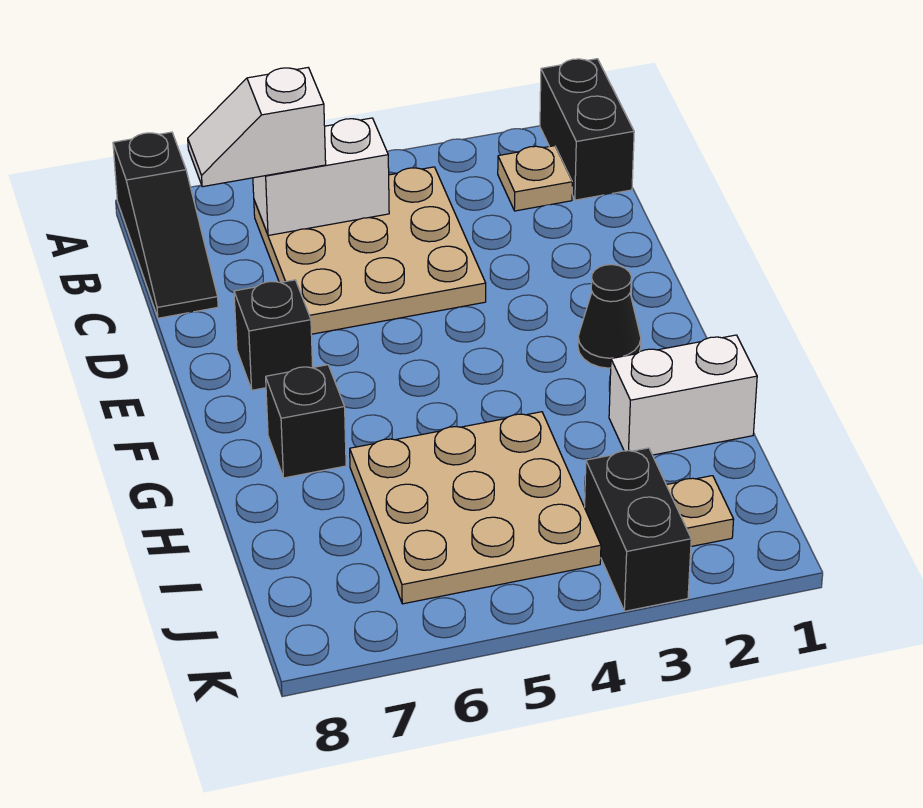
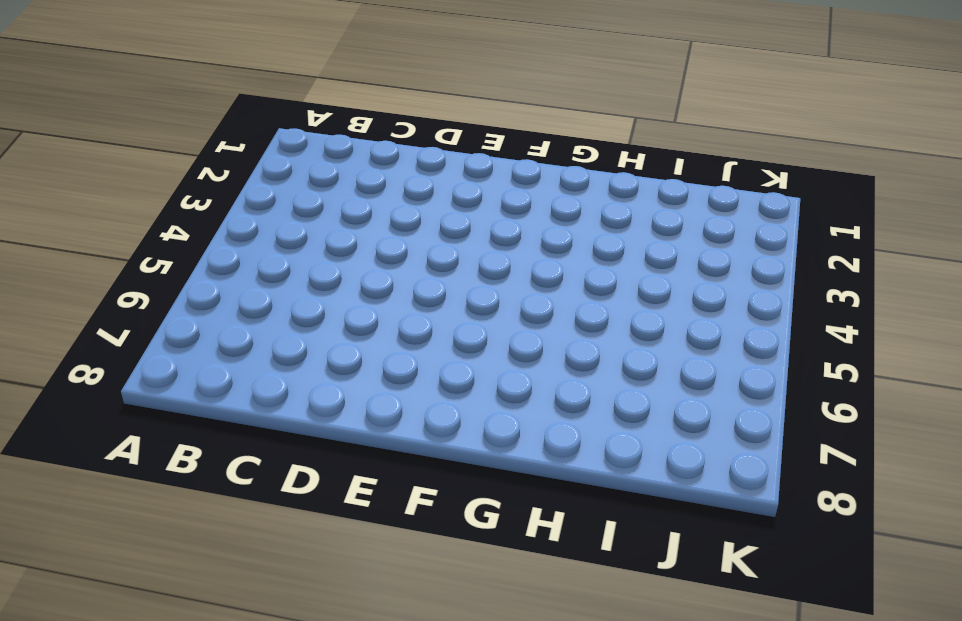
none -> black 1x2 brick [540,59,634,200]
none -> black 1x3 slope [113,132,218,318]
none -> tan 1x1 plate [498,146,572,211]

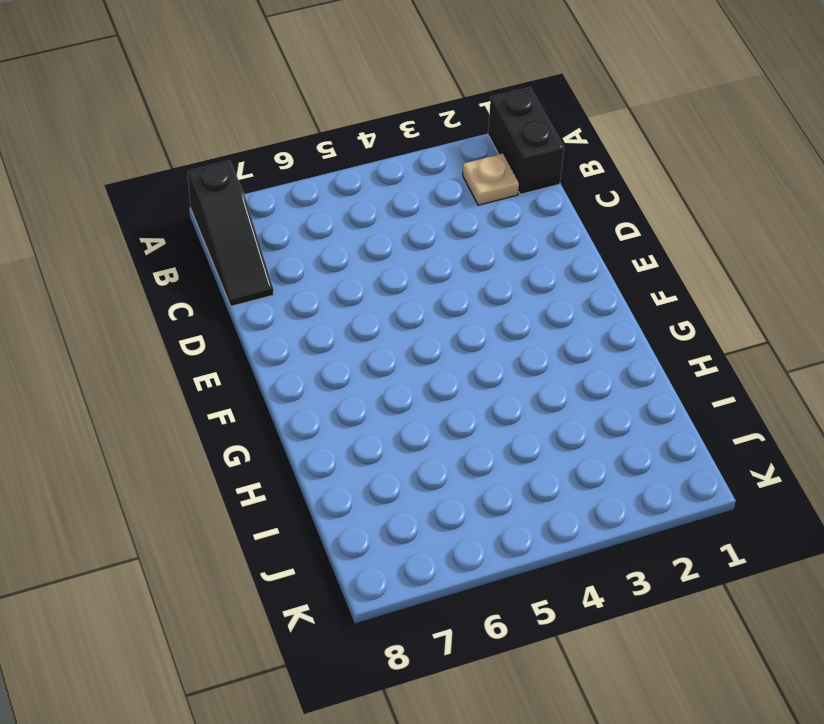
none -> tan 3x3 plate [254,167,486,334]
none -> black 1x1 brick [234,280,313,390]
none -> black 1x1 cone [578,265,641,368]

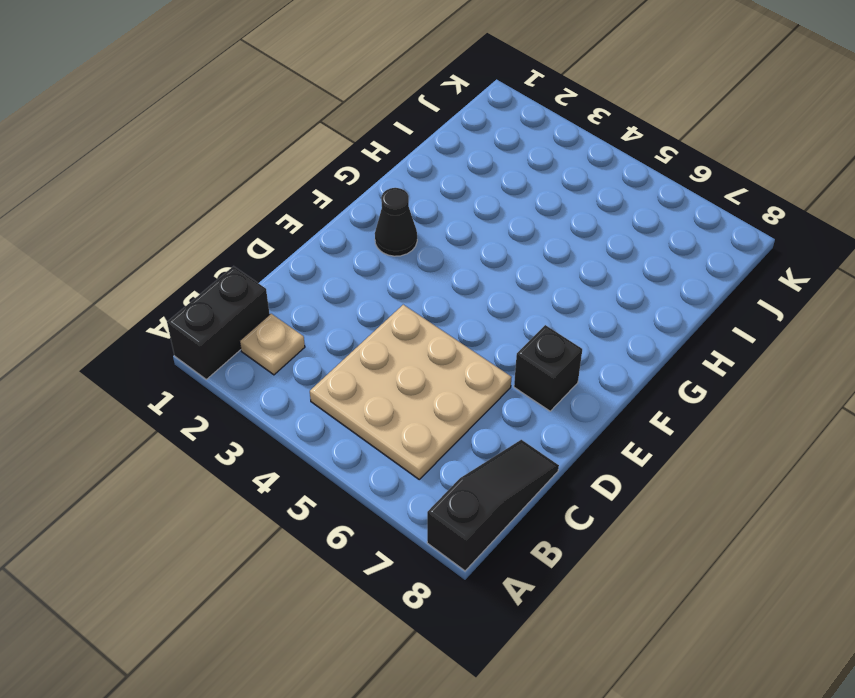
none -> black 1x1 brick [266,365,346,478]
none -> white 1x2 brick [609,335,757,455]
none -> tan 3x3 plate [350,412,601,604]

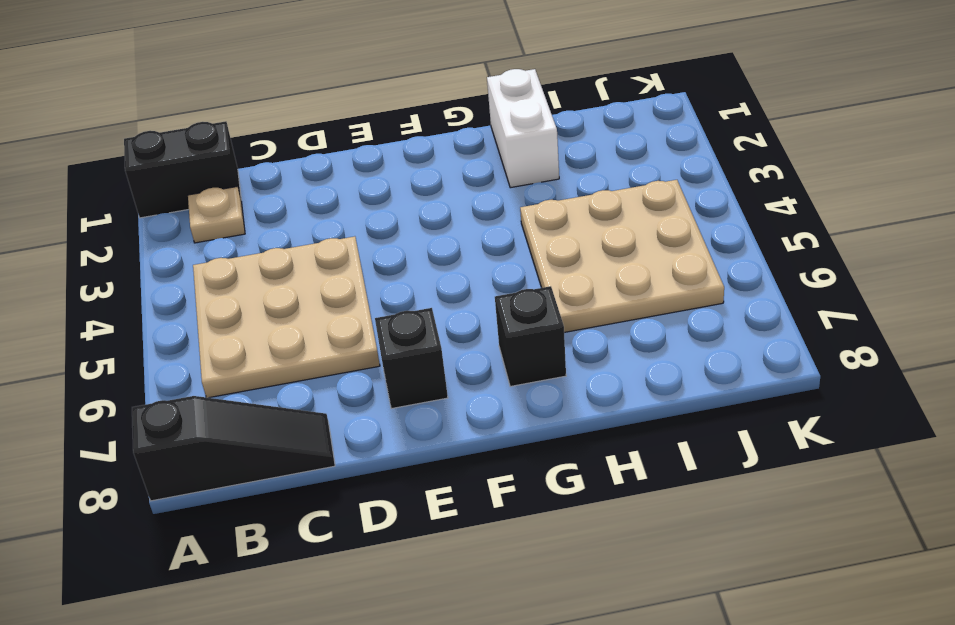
none -> black 1x1 cone [578,265,641,368]
none -> tan 1x1 plate [667,476,734,546]
none -> black 1x2 brick [585,448,691,611]

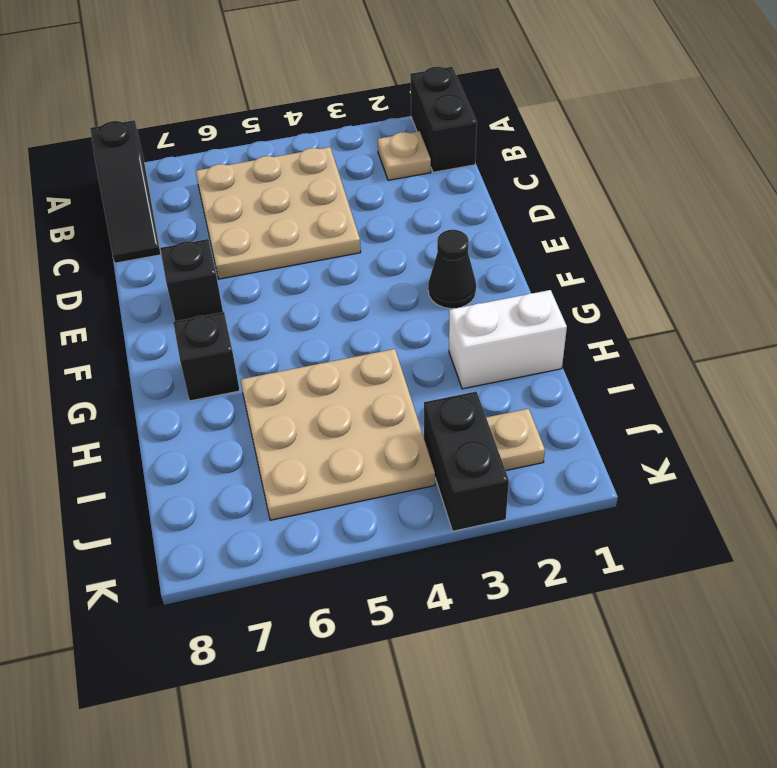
none -> white 1x2 brick [253,118,389,235]
none -> white 1x2 slope [188,68,326,187]

